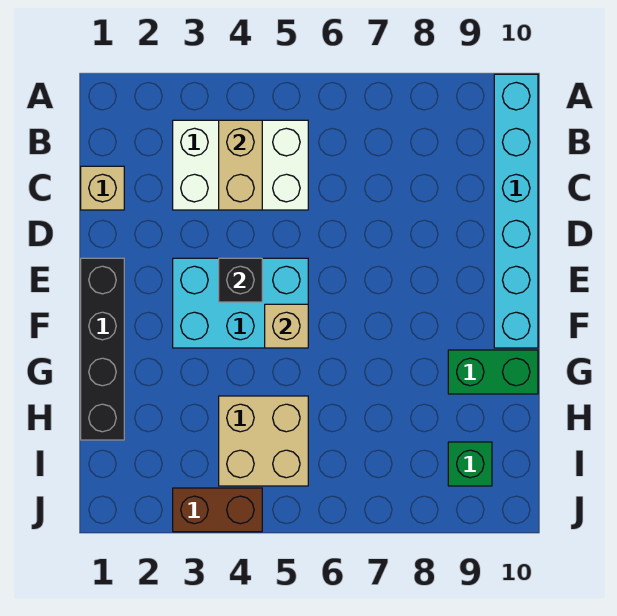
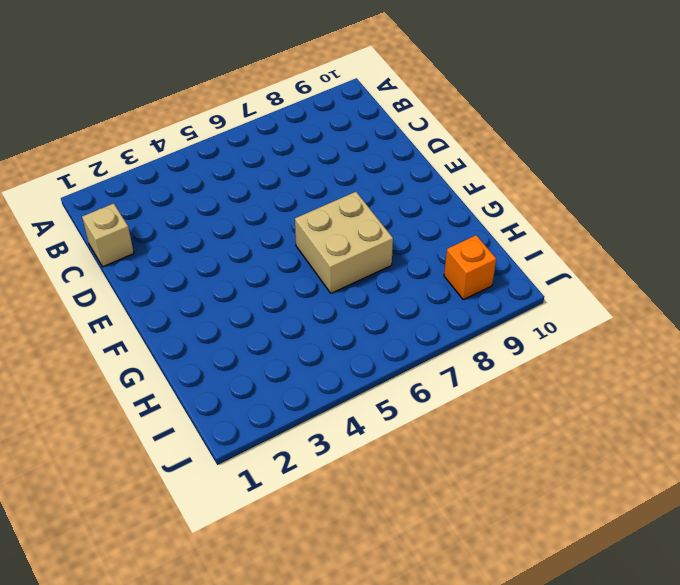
tan 2x2 brick [295,192,393,293] -> tan 2x2 brick moved to [219,396,308,486]
orange 1x1 brick [444,235,496,300] -> green 1x1 brick [448,442,492,486]
none -> cyan 1x6 brick [494,74,538,348]
none -> white 2x3 brick [173,120,308,210]
none -> black 1x4 brick [81,258,124,440]

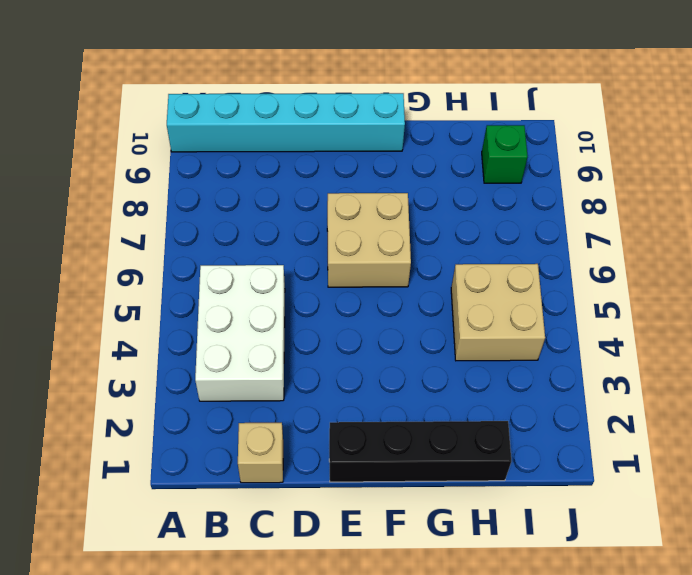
tan 2x2 brick [327,193,411,287] -> none
none -> cyan 2x3 brick [173,258,308,348]
none -> green 1x2 brick [448,350,538,394]
none -> brown 1x2 brick [173,488,262,532]

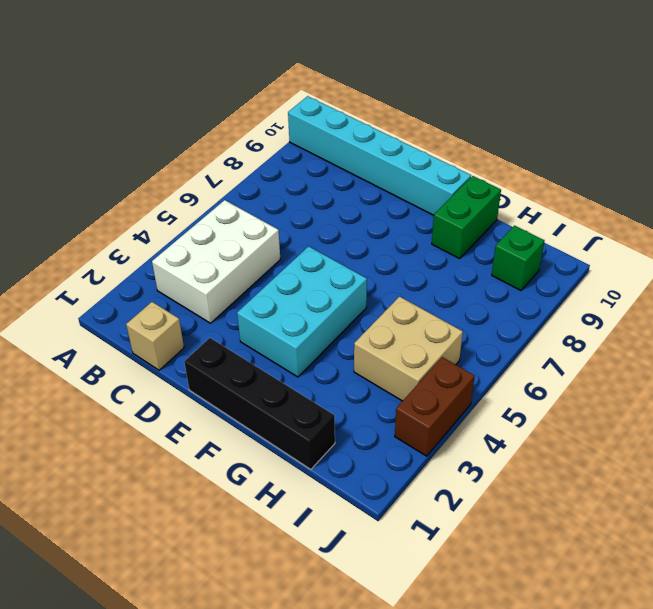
none -> tan 1x2 brick [219,120,262,210]
none -> black 1x1 brick [219,258,262,302]
none -> tan 1x1 brick [265,304,308,348]

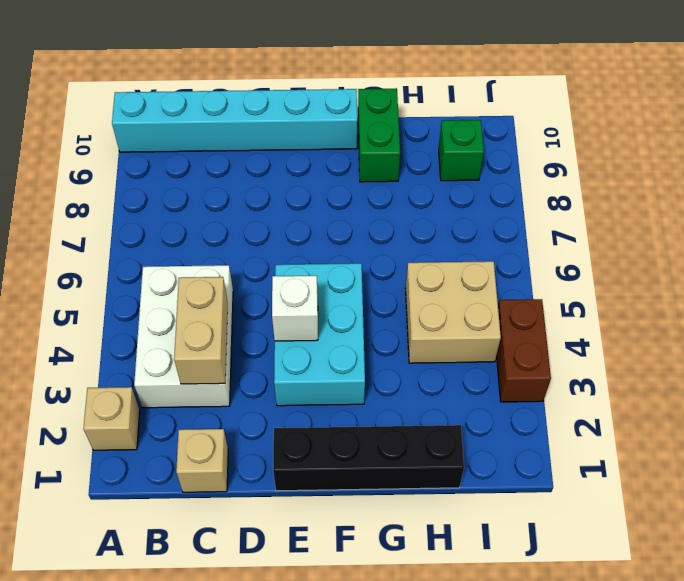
tan 1x1 brick [83,387,140,450] -> tan 1x1 brick moved to [265,304,308,348]
tan 1x2 brick [174,277,228,384] -> tan 1x2 brick turned to [219,120,262,210]
white 1x1 brick [272,275,318,341] -> black 1x1 brick [219,258,262,302]

